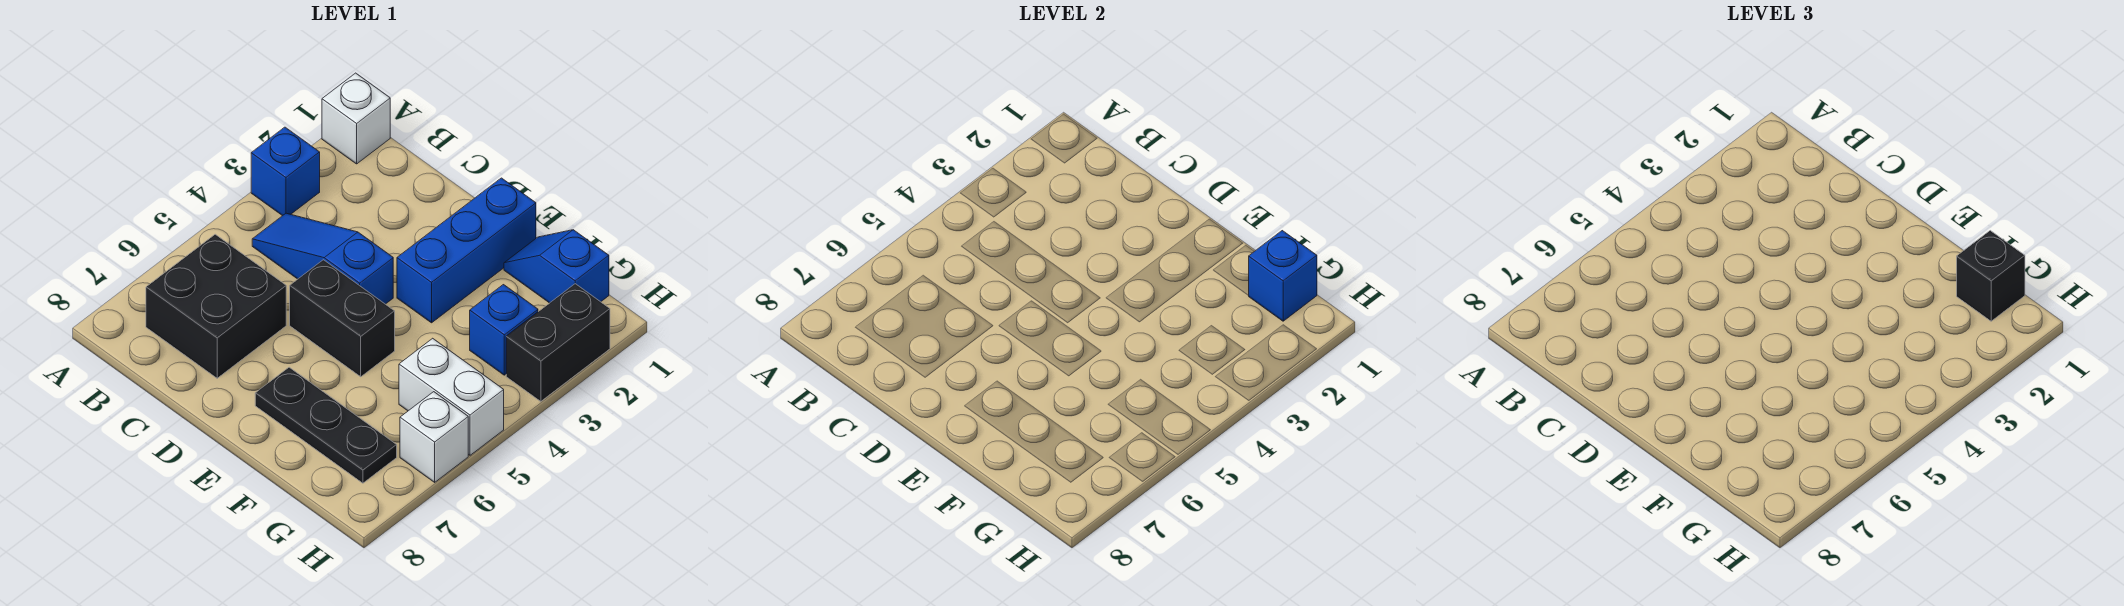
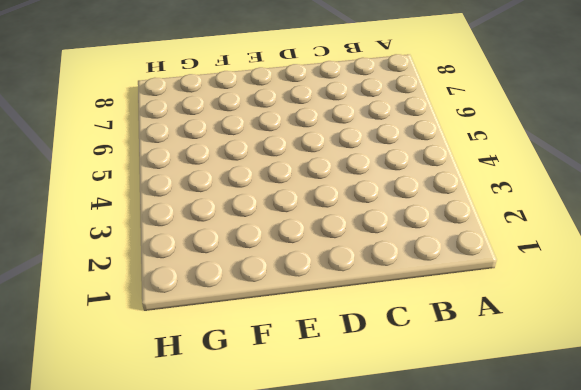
none -> white 1x1 brick [322,73,390,164]
none -> blue 1x1 brick [251,127,320,216]
none -> blue 1x3 slope [252,213,393,304]

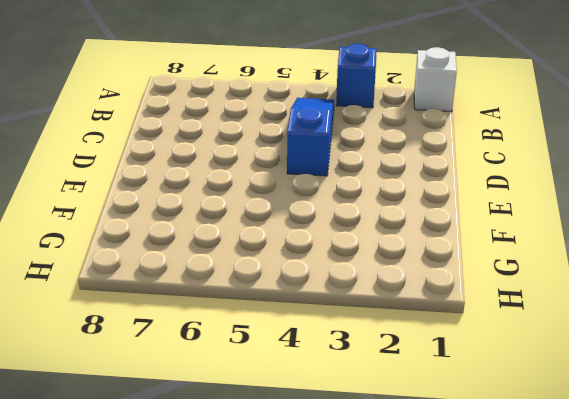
none -> black 2x2 brick [146,234,286,378]
none -> black 1x2 brick [290,260,395,377]
none -> blue 1x3 brick [397,178,536,323]

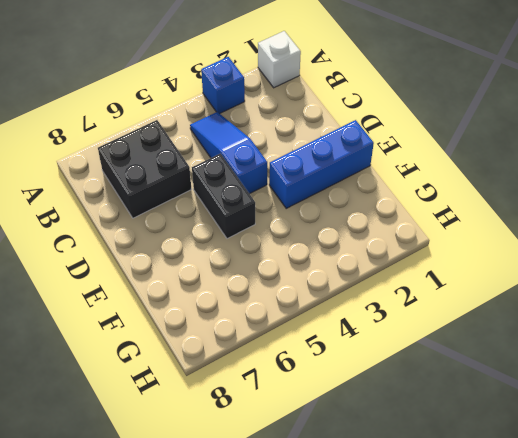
none -> black 1x3 plate [255,367,397,483]
none -> blue 1x2 slope [504,230,609,303]
none -> blue 1x1 brick [470,285,538,375]

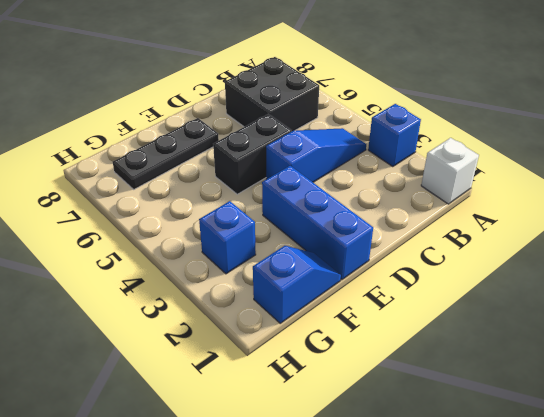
none -> white 1x2 brick [399,338,504,455]
none -> black 1x2 brick [506,284,610,401]
none -> white 1x1 brick [400,392,468,482]

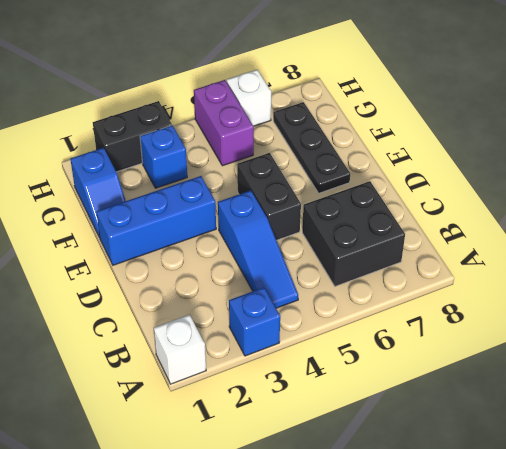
purple 1x2 brick [194,80,254,166] -> white 1x2 brick [399,338,504,455]
none -> blue 1x1 brick [1248,231,1317,321]
none -> black 1x1 brick [1957,231,2025,321]

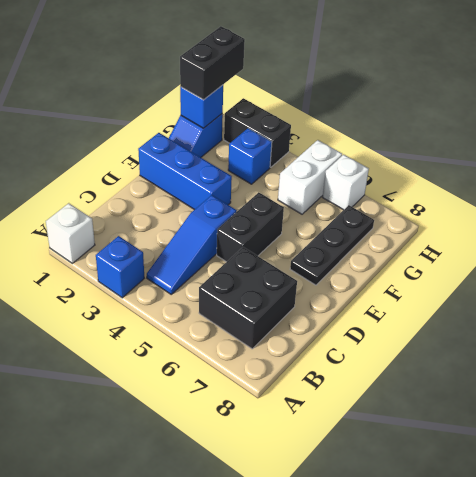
black 1x2 brick [180,26,245,100] -> black 1x1 brick [1957,231,2025,321]

